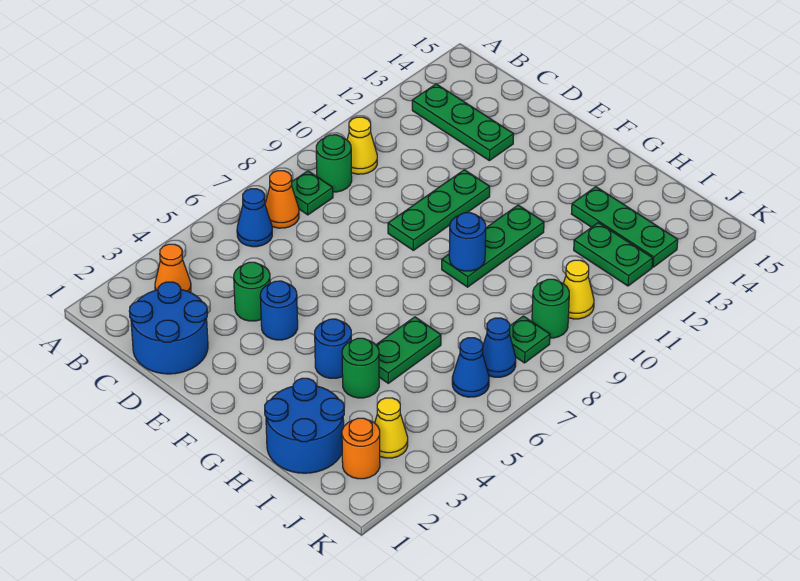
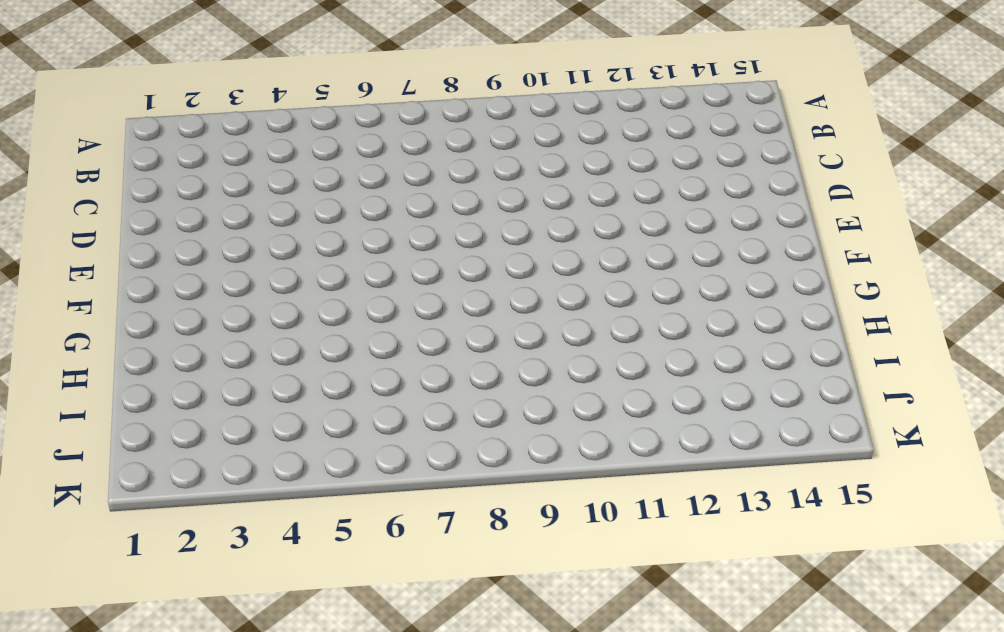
none -> orange 1x1 cone [155,244,191,293]
none -> blue 1x1 cone [237,189,272,247]
none -> orange 1x1 cone [265,171,299,228]

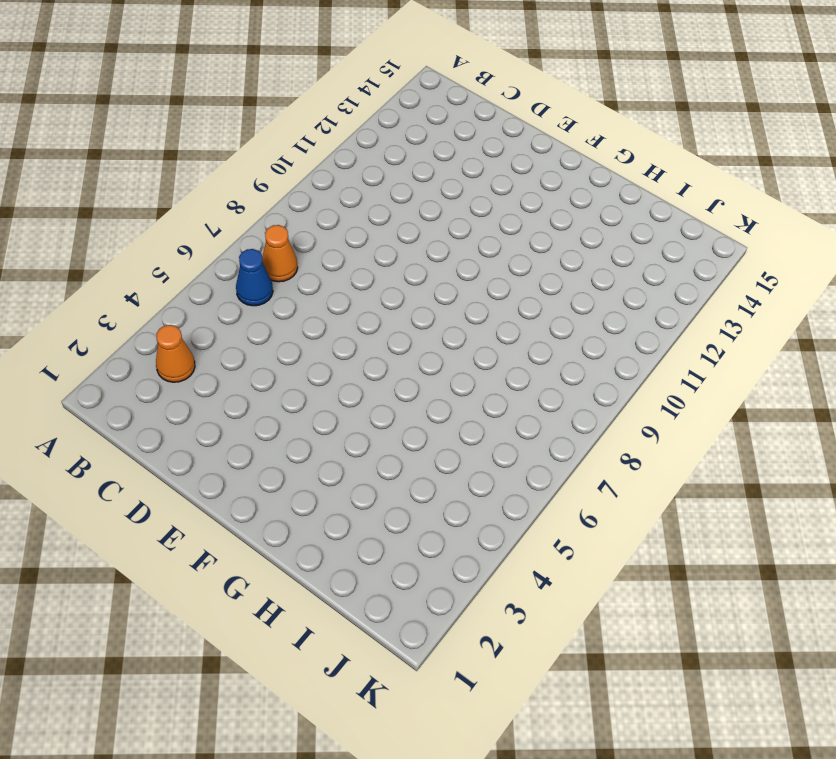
none -> green 1x1 plate [292,171,333,215]
none -> green 1x1 round brick [316,135,352,192]
none -> yellow 1x1 cone [347,117,377,174]

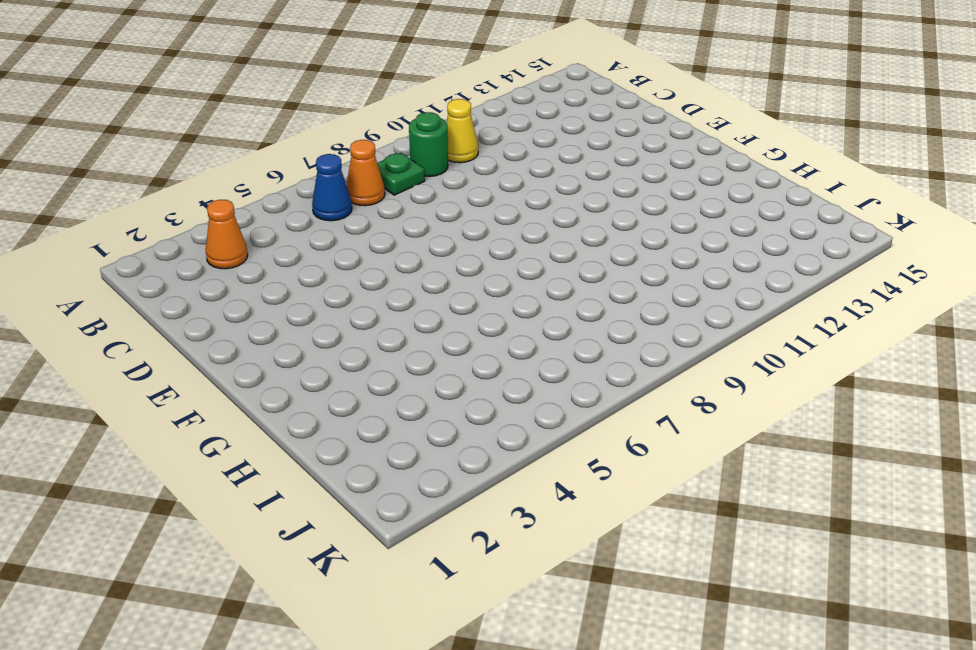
none -> green 1x3 plate [412,84,514,161]
none -> blue 2x2 round brick [129,282,208,374]
none -> green 1x1 round brick [234,262,270,321]

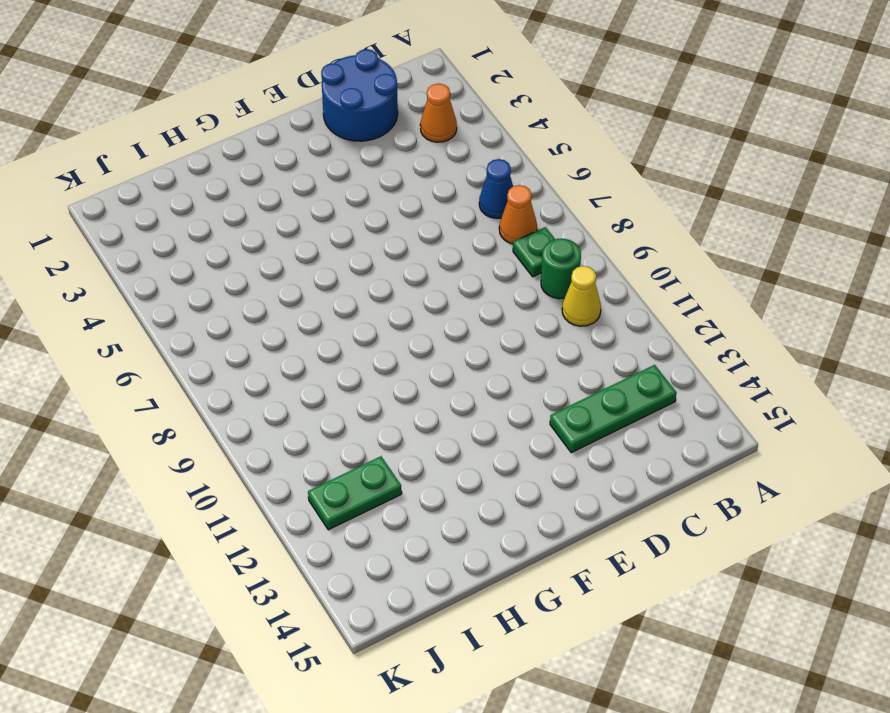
none -> green 1x1 round brick [234,262,270,321]
none -> blue 1x1 round brick [260,281,298,340]
none -> green 1x3 plate [388,170,490,250]

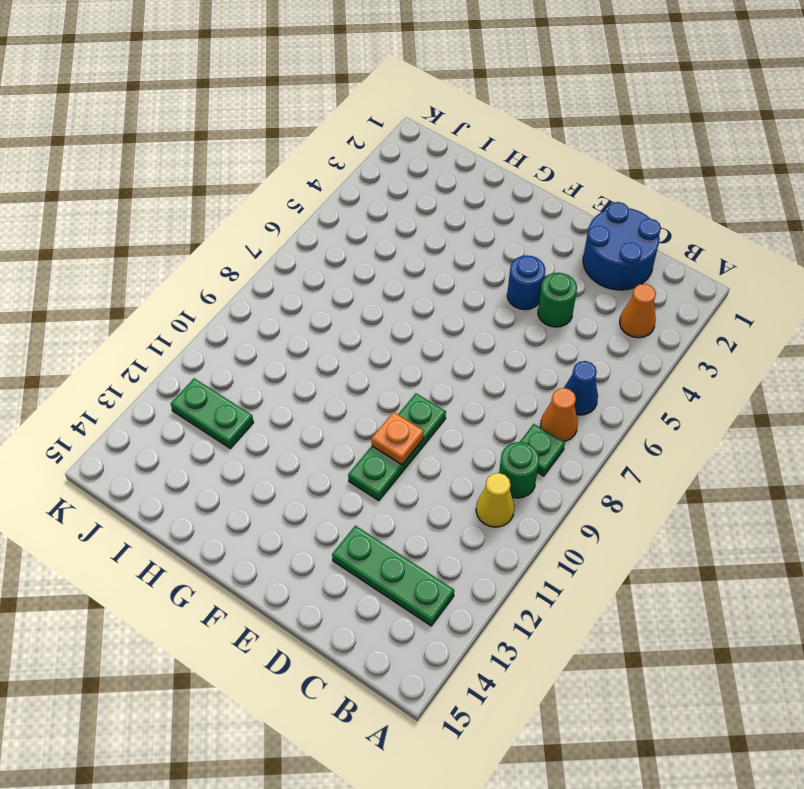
orange 1x1 plate [371,412,424,464] -> none
none -> blue 1x1 round brick [315,319,351,378]
none -> green 1x3 plate [442,205,544,287]
none -> blue 2x2 round brick [265,378,344,473]

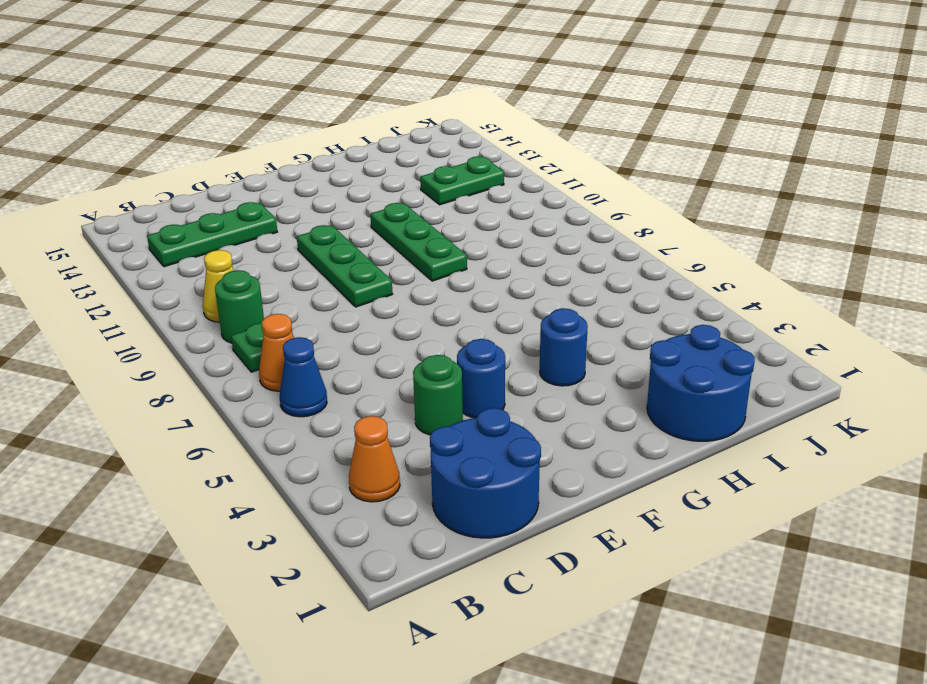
none -> green 1x1 round brick [342,338,379,398]
none -> green 1x2 plate [376,317,441,383]
none -> green 1x3 plate [571,187,678,267]

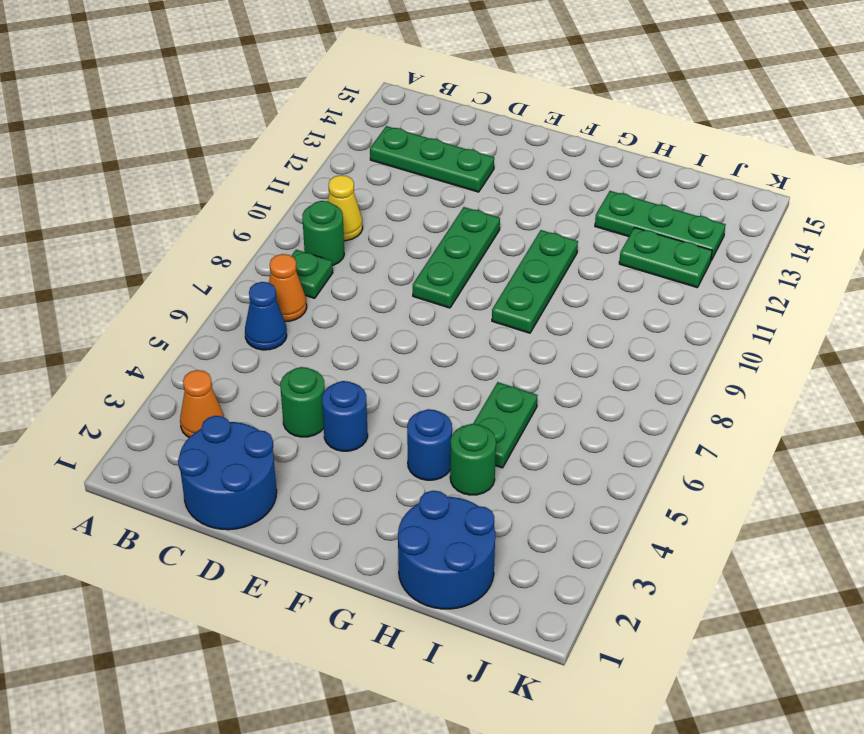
none -> orange 1x1 round brick [342,418,380,479]
none -> yellow 1x1 cone [375,398,408,458]
none -> blue 1x1 cone [452,338,489,397]

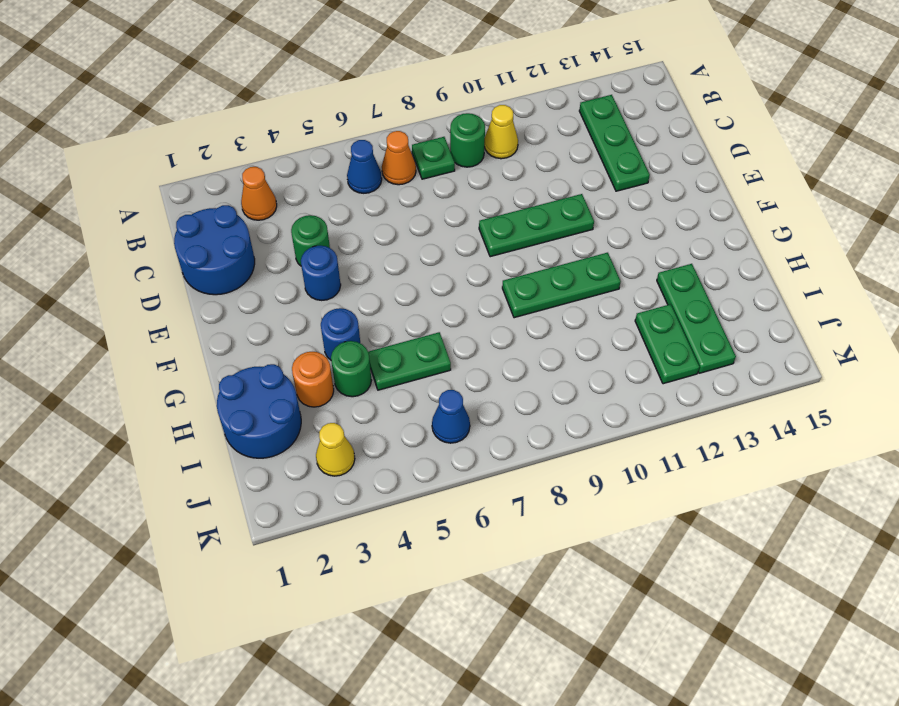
orange 1x1 round brick [292,352,334,407] -> orange 1x1 round brick moved to [342,418,380,479]
none -> blue 1x1 cone [483,318,516,377]
none -> green 1x1 plate [510,316,550,363]
none -> green 1x1 round brick [532,279,569,338]

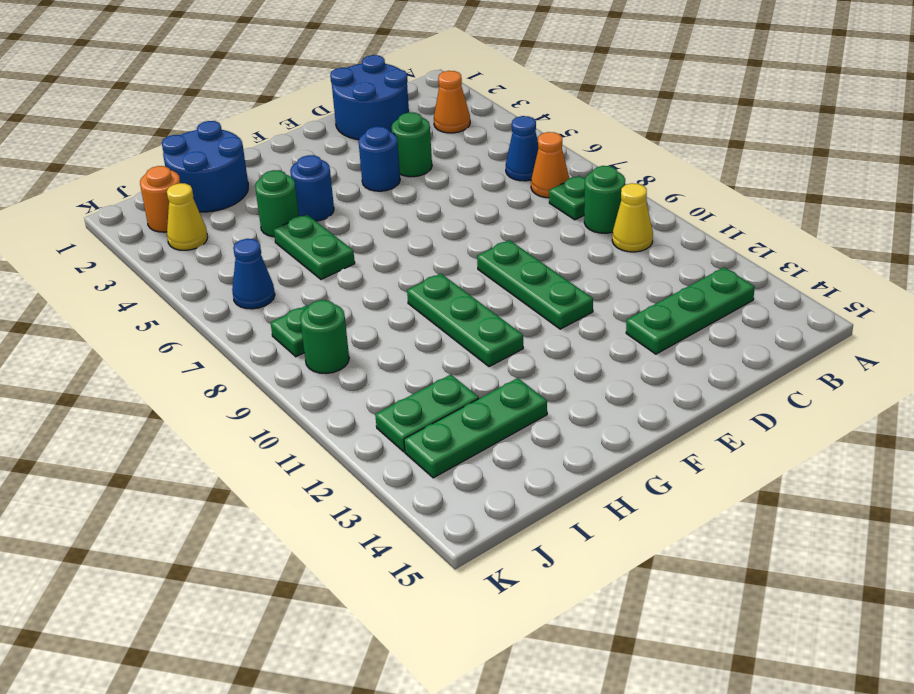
none -> blue 1x1 cone [483,318,516,377]
none -> yellow 1x1 cone [563,260,594,319]
none -> blue 1x1 round brick [449,213,486,271]

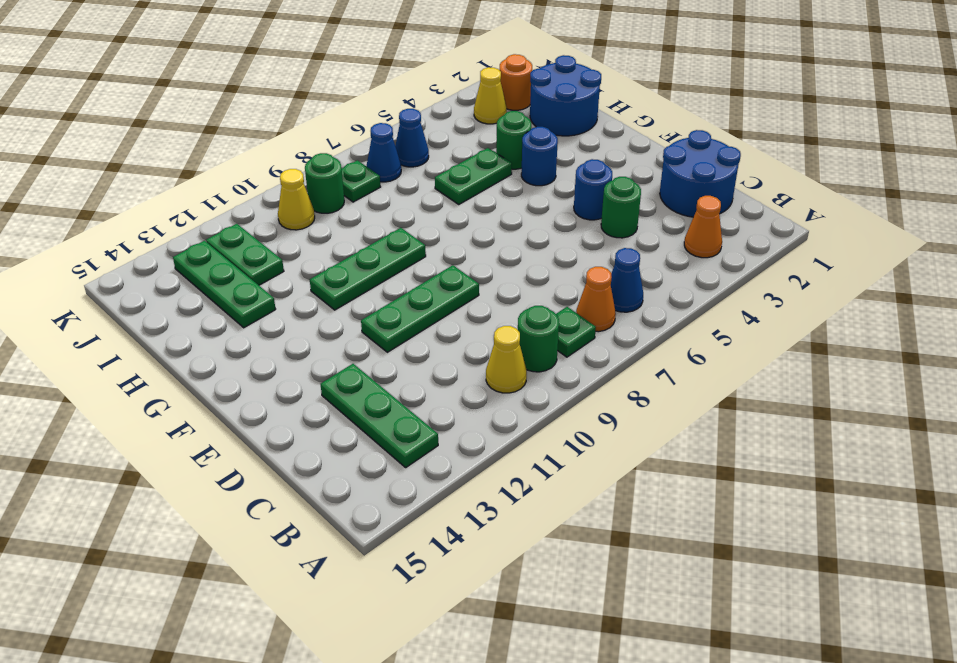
none -> blue 1x1 round brick [449,213,486,271]

